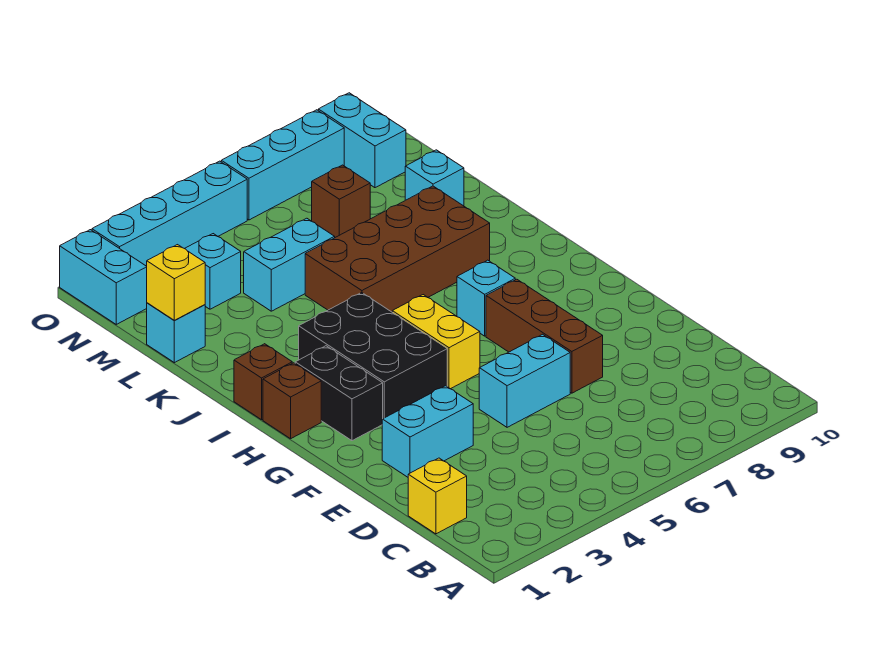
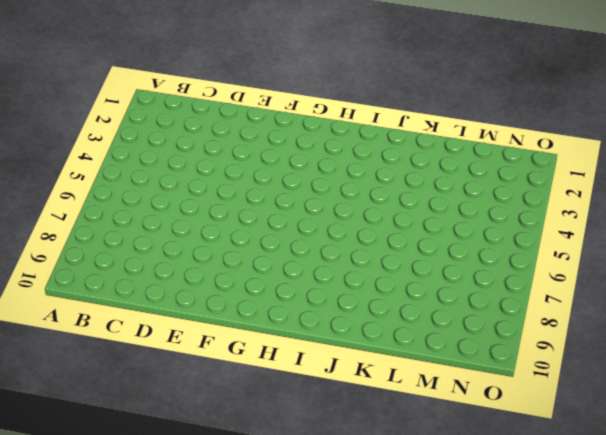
none -> yellow 1x1 brick [408,458,467,534]
none -> cyan 1x2 brick [382,386,473,477]
none -> cyan 1x2 brick [479,334,570,427]

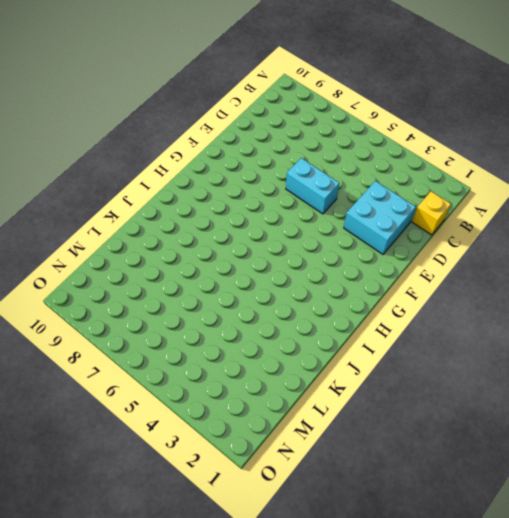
cyan 2x2 brick [344,181,416,254] -> cyan 1x2 brick [382,386,473,477]
none -> brown 1x3 brick [486,279,603,393]
none -> black 1x2 brick [295,346,383,441]
none -> black 2x3 brick [299,293,447,418]

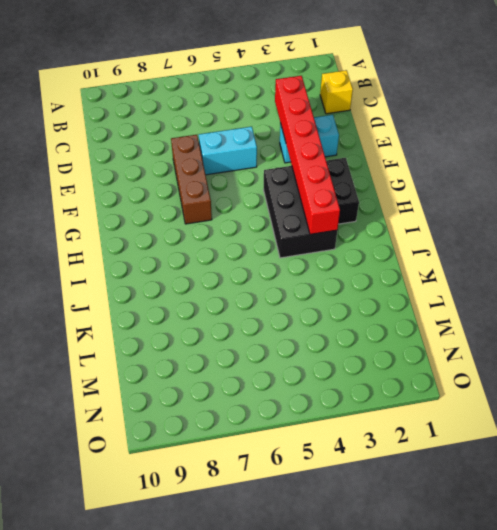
red 1x6 brick [275,76,340,234] -> none
none -> yellow 1x2 brick [392,295,480,389]
none -> brown 1x1 brick [263,363,321,439]
none -> cyan 1x1 brick [457,260,515,336]

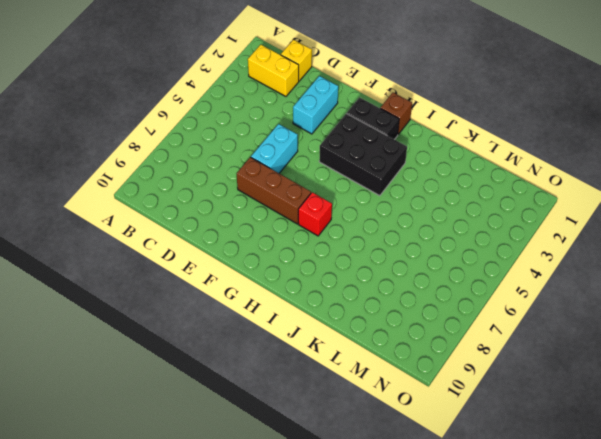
yellow 1x2 brick [248,45,299,96] -> yellow 1x2 brick moved to [392,295,480,389]
red 1x1 brick [298,192,332,236] -> cyan 1x1 brick [457,260,515,336]
none -> brown 1x1 brick [234,344,292,420]
none -> brown 2x4 brick [305,186,490,312]
none -> cyan 1x1 brick [147,303,205,363]

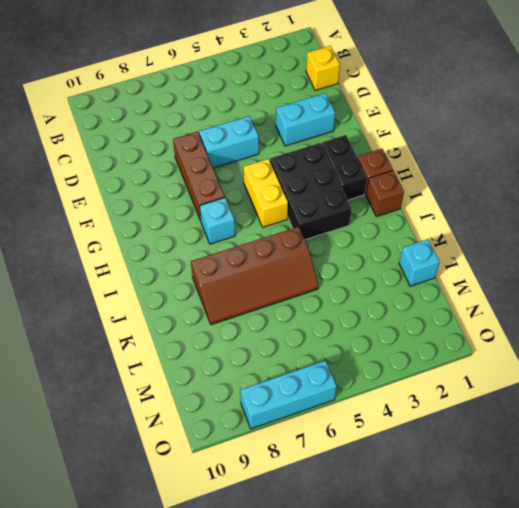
brown 2x4 slope [191,227,318,325] -> brown 2x4 brick [305,186,490,312]
none -> cyan 1x2 brick [244,218,335,311]
none -> cyan 1x1 brick [405,150,464,206]
none -> cyan 1x1 brick [185,234,241,309]

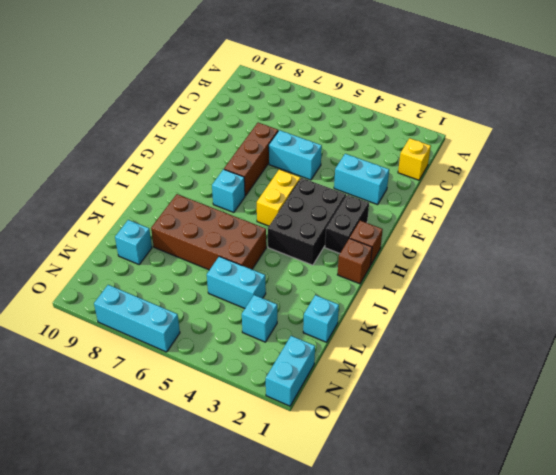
none -> brown 1x1 brick [312,165,370,237]
none -> cyan 1x2 brick [318,93,406,188]
none -> cyan 1x4 brick [92,161,247,266]

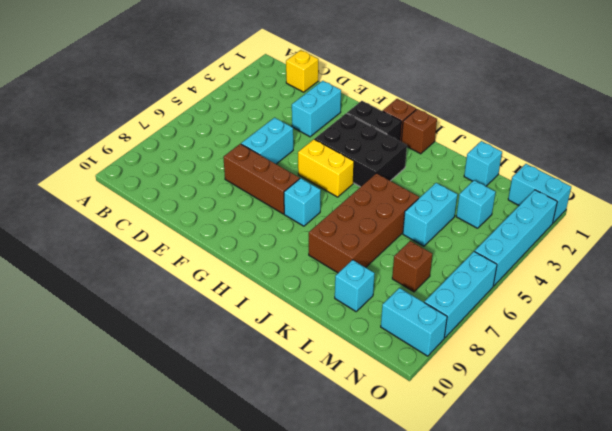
none -> yellow 1x1 brick [147,245,205,320]

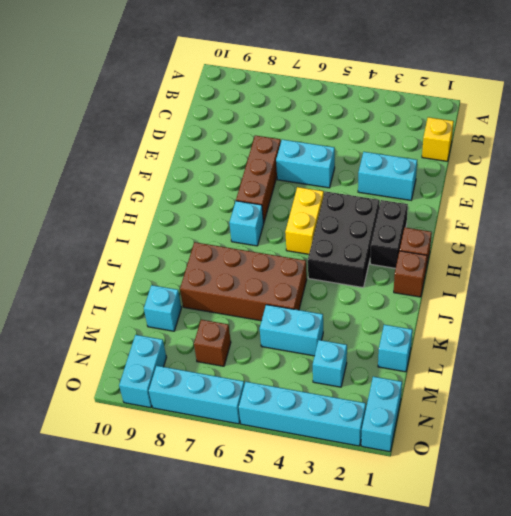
none -> yellow 1x1 brick [147,245,205,320]

